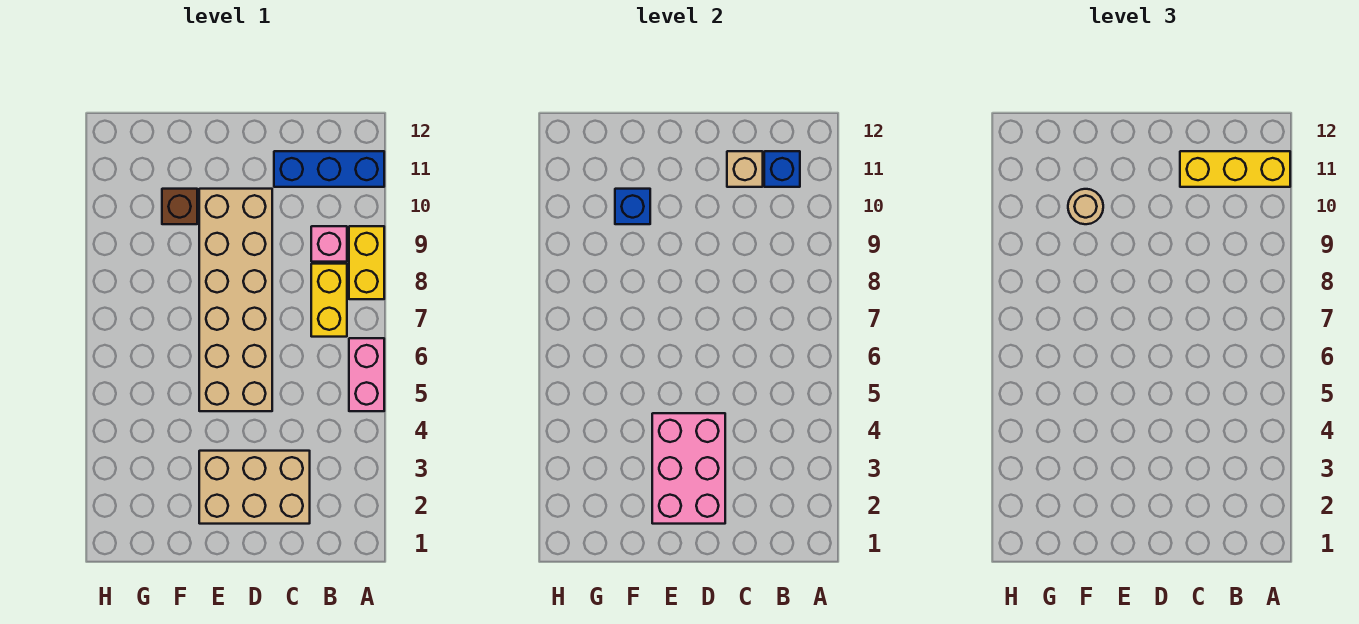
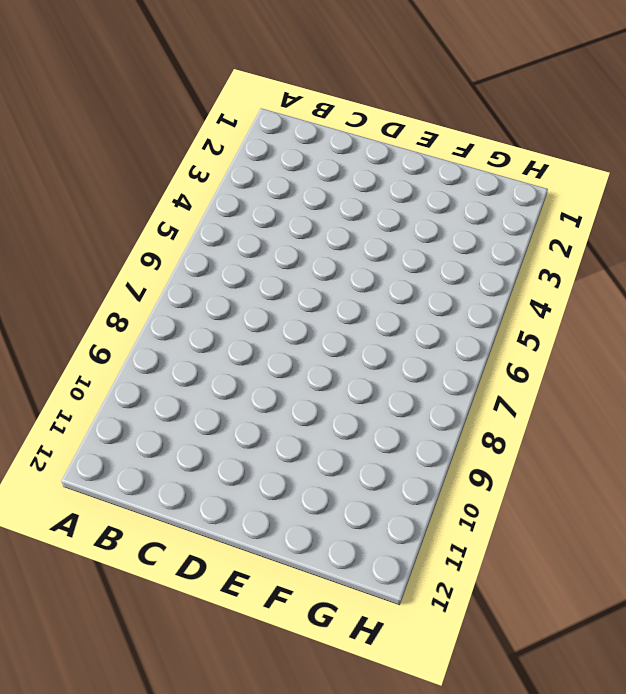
none -> pink 1x2 brick [349,338,384,411]
none -> yellow 1x2 brick [349,226,384,299]
none -> blue 1x3 brick [274,151,384,187]

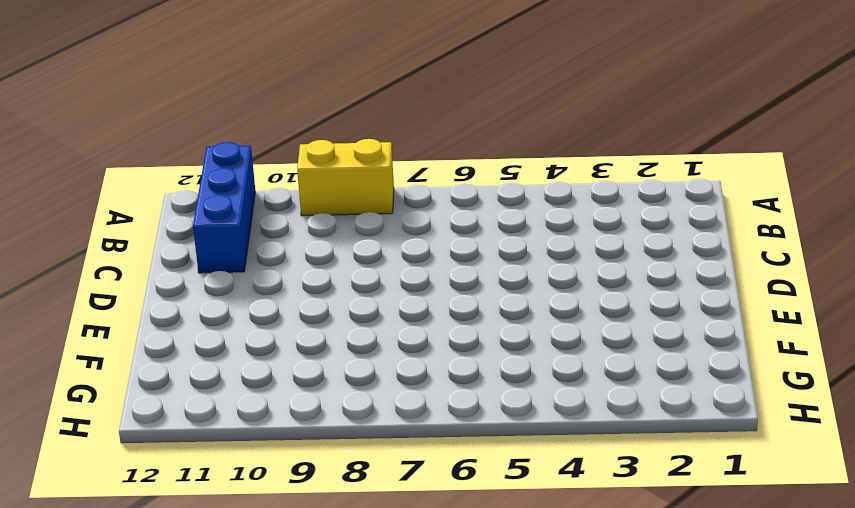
none -> pink 1x2 brick [349,338,384,411]
none -> yellow 1x2 brick [311,264,347,337]
none -> pink 1x1 brick [311,226,347,262]

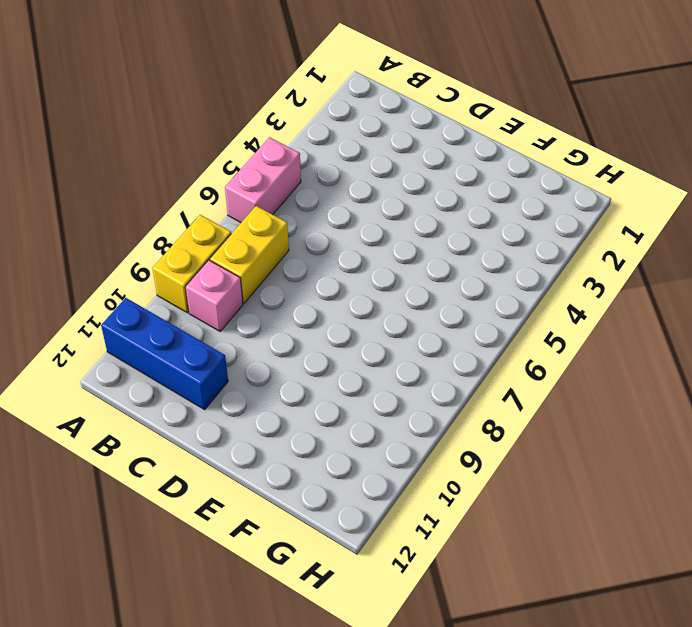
none -> tan 2x3 brick [199,451,310,524]
none -> tan 2x6 brick [199,189,272,411]
none -> brown 1x1 brick [162,189,197,224]

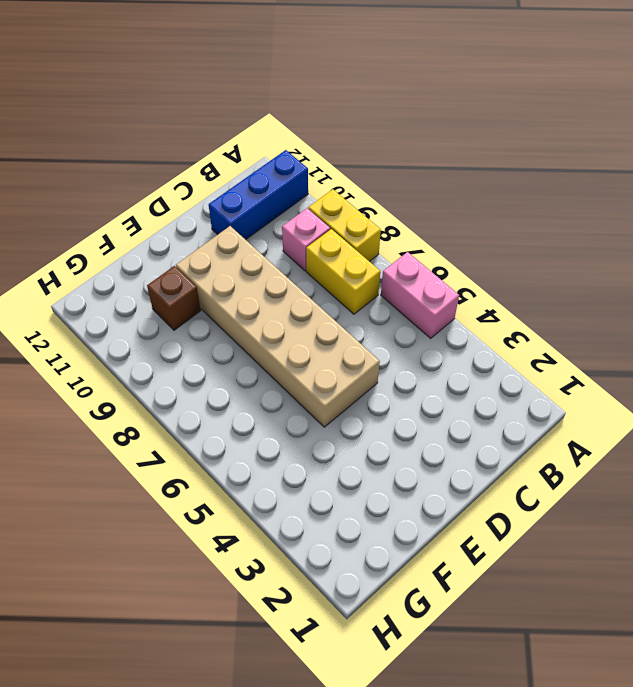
none -> tan 2x3 brick [199,451,310,524]
none -> blue 1x1 brick [764,151,800,187]
none -> tan 1x1 brick [727,151,763,187]

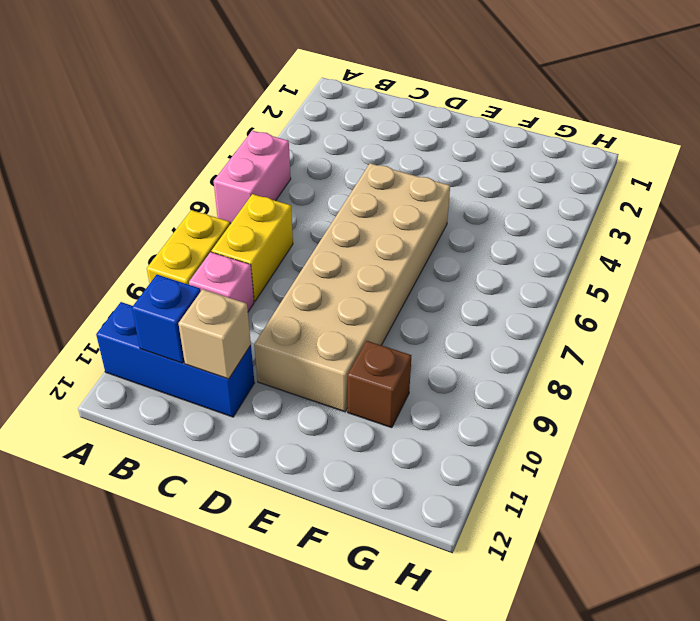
none -> tan 2x3 brick [199,451,310,524]
none -> pink 2x3 brick [652,413,725,524]
none -> blue 1x1 brick [615,189,650,224]

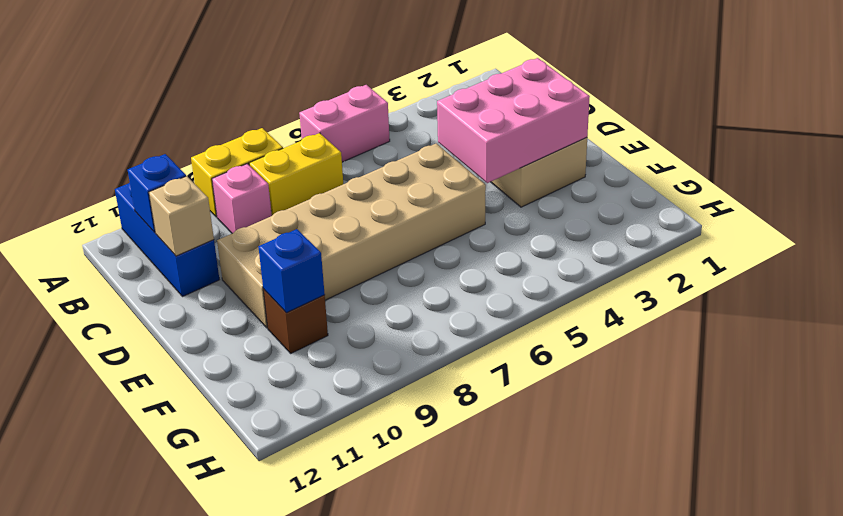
none -> yellow 1x3 brick [1180,151,1290,187]
none -> tan 1x1 round brick [1068,189,1103,224]

